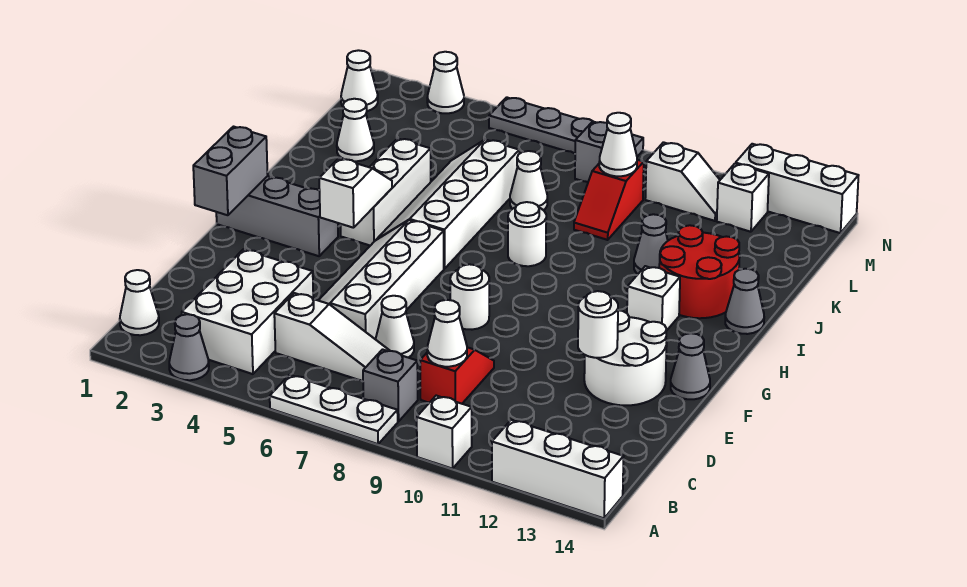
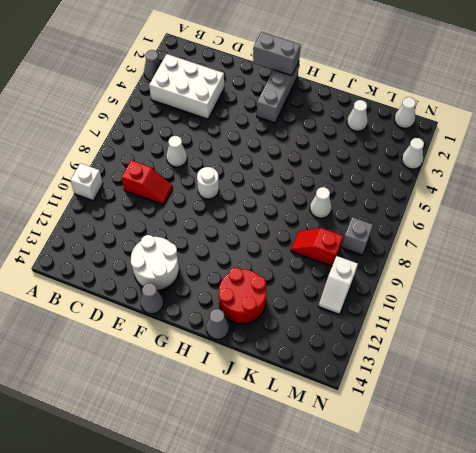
none -> white 1x3 plate [270,375,398,444]
none -> white 1x3 brick [492,420,624,518]
none -> white 1x1 cone [120,270,159,335]
none -> grey 1x1 brick [363,349,418,422]

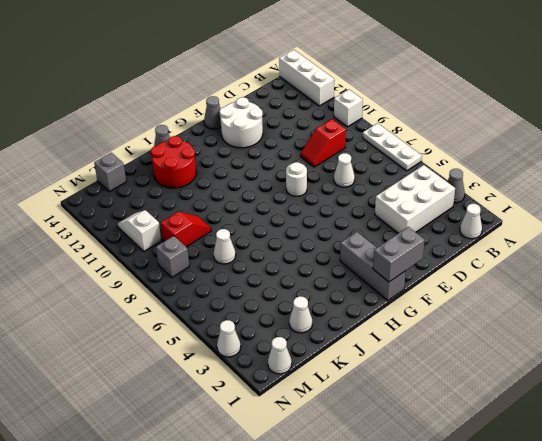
grey 1x1 brick [94,153,126,192] -> grey 1x1 brick moved to [363,349,418,422]
none -> white 1x3 slope [274,293,390,381]
none -> white 2x4 slope [318,220,444,339]
none -> white 1x3 brick [341,138,431,246]
none -> white 2x4 slope [376,139,519,269]

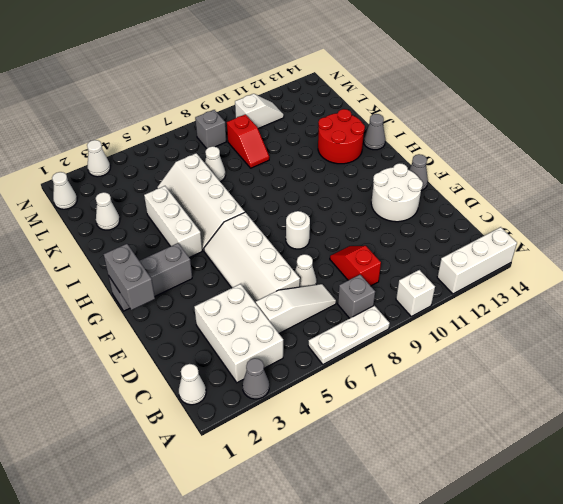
none -> white 1x1 brick [627,266,680,330]
none -> white 1x1 round brick [508,202,546,266]
none -> grey 1x1 cone [634,214,668,274]
none -> white 1x1 brick [717,164,769,232]

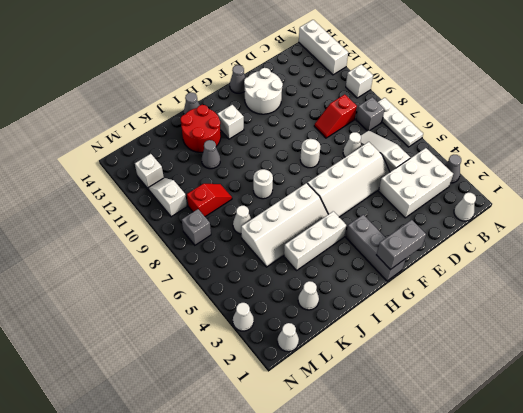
none -> grey 1x4 plate [489,97,643,157]
none -> white 1x3 brick [735,144,859,233]
none -> white 1x1 cone [427,300,467,367]
none -> white 1x1 round brick [578,291,618,358]

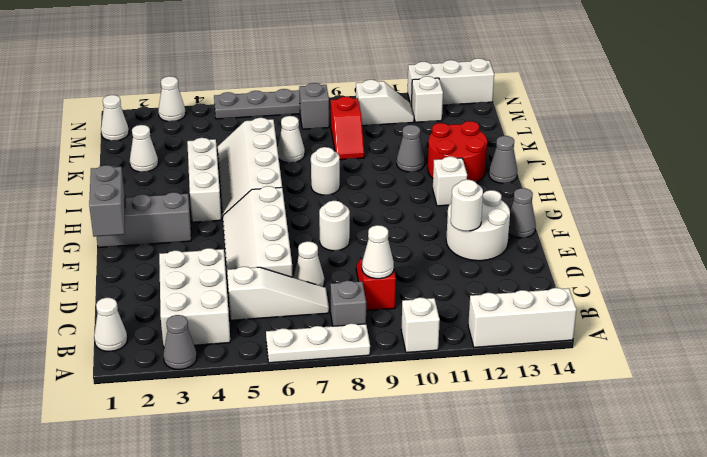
none -> white 1x2 slope [319,158,392,228]
none -> white 1x1 cone [599,113,637,176]

